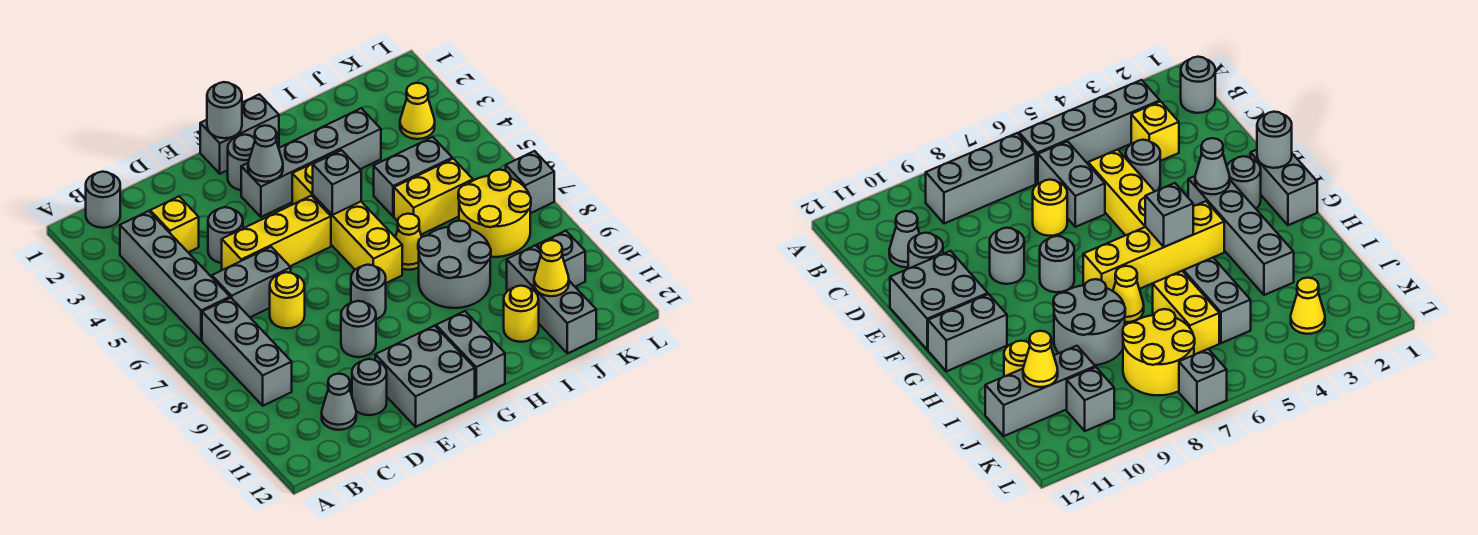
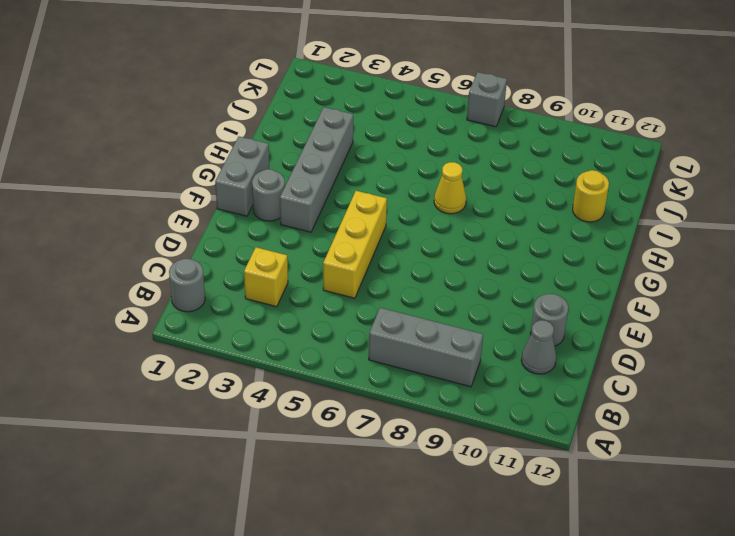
none -> grey 1x4 brick [120,211,230,341]
none -> grey 1x2 brick [212,247,291,317]
none -> grey 1x1 round brick [208,207,243,263]
none -> yellow 1x1 round brick [270,272,305,328]

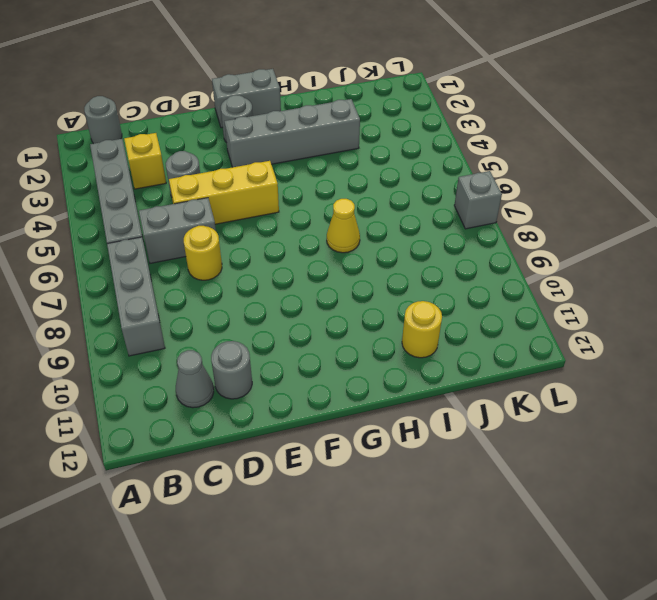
none -> grey 1x1 round brick [341,301,376,357]
none -> grey 2x2 brick [375,326,475,427]
none -> grey 1x1 round brick [351,265,386,319]
none -> yellow 1x4 brick [292,160,402,283]

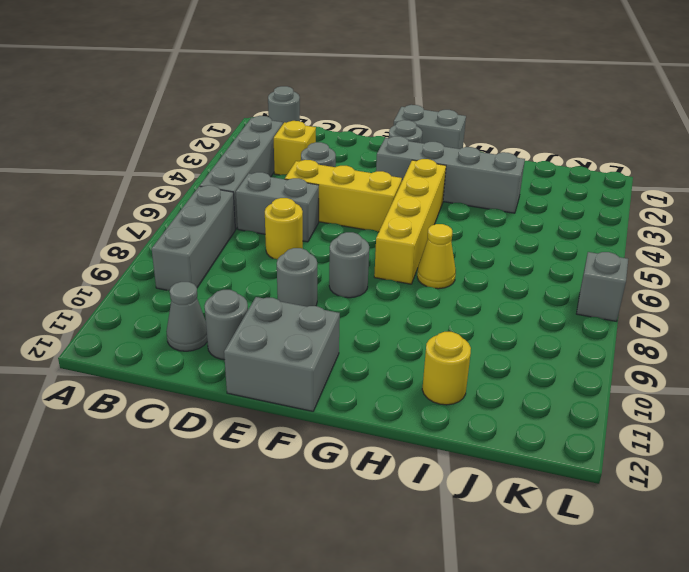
none -> grey 1x2 brick [436,311,505,397]
none -> grey 2x2 round brick [418,221,491,308]
none -> grey 1x2 brick [374,137,452,216]
none -> yellow 1x2 brick [394,159,473,235]

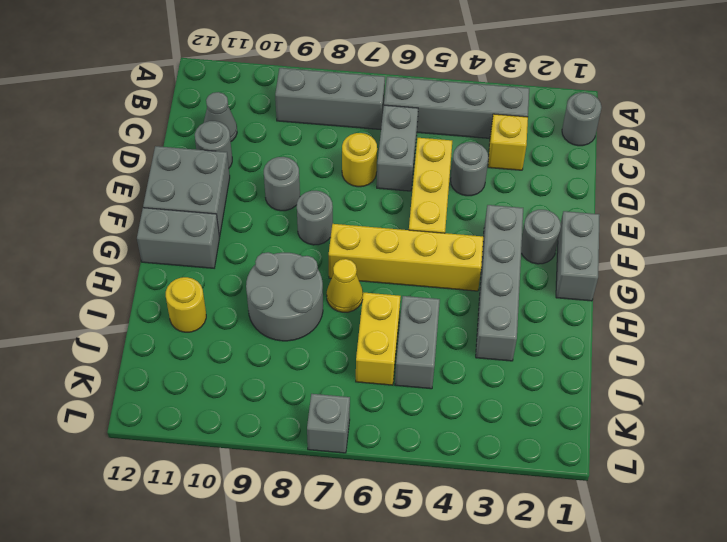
none -> yellow 2x2 round brick [458,170,531,257]
none -> grey 1x3 brick [507,245,596,353]
none -> yellow 1x1 cone [400,83,435,139]
none -> grey 1x1 brick [537,231,585,287]

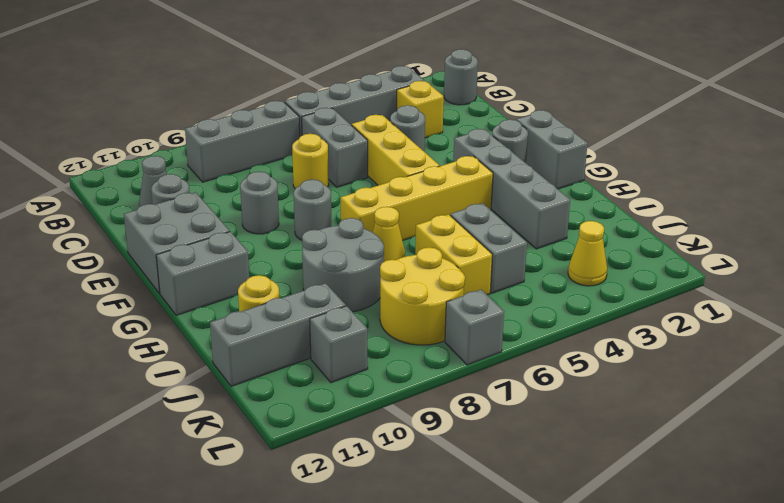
none -> grey 1x1 round brick [207,82,242,138]
none -> grey 1x1 cone [248,126,283,182]
none -> grey 1x1 brick [313,150,361,215]
none -> yellow 1x1 cone [534,240,569,296]

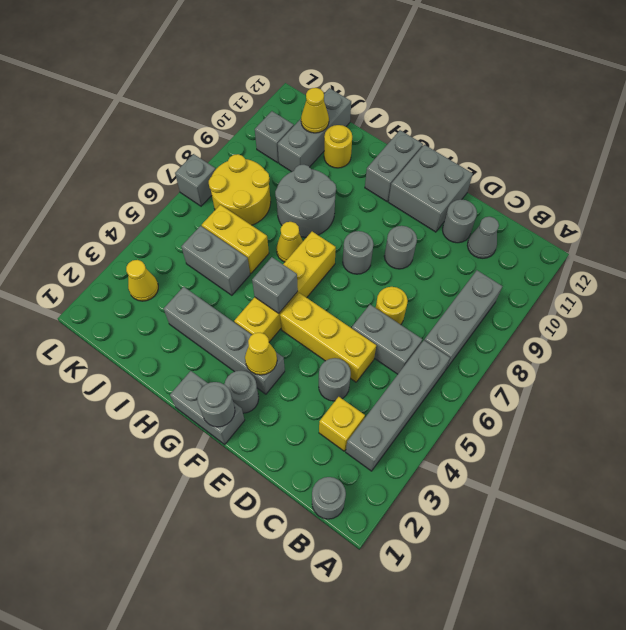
yellow 1x1 cone [245,333,277,375] -> grey 1x1 cone [248,126,283,182]

